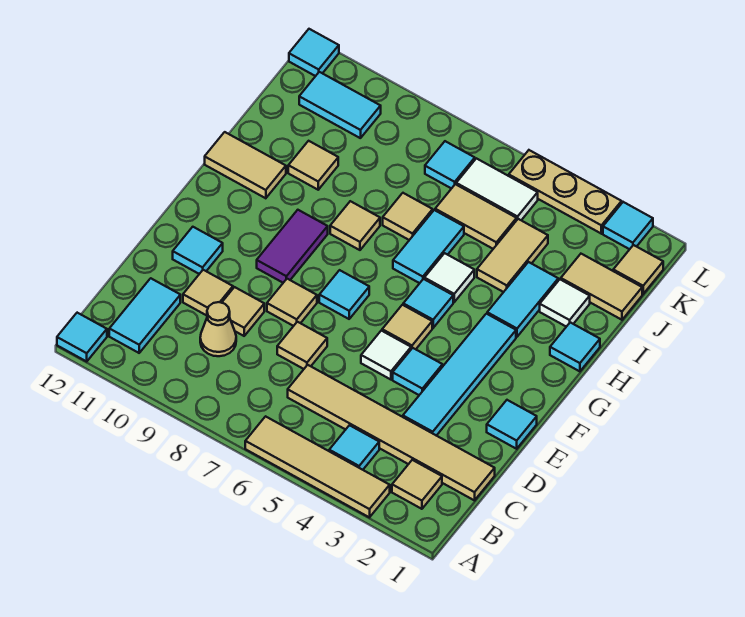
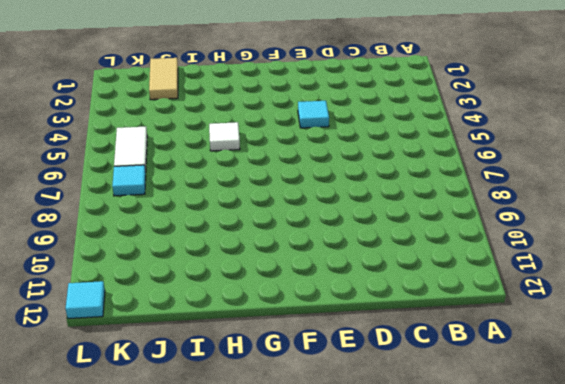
none -> tan 1x4 tile [245,416,390,517]
none -> cyan 1x1 tile [57,313,107,361]
none -> tan 1x1 tile [392,460,442,509]
none -> cyan 1x1 tile [329,425,379,470]

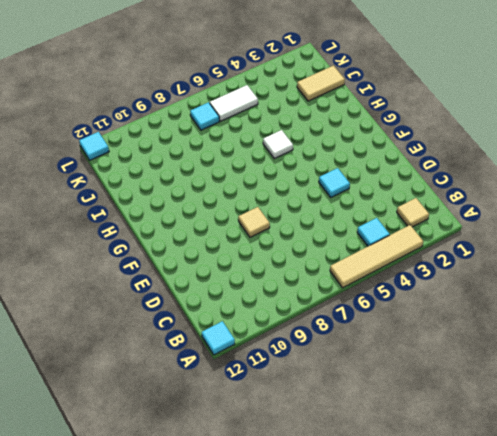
none -> cyan 1x2 tile [109,278,180,353]
none -> tan 1x6 tile [288,365,495,500]
none -> tan 1x1 cone [200,302,236,356]
none -> cyan 1x4 tile [403,314,516,436]

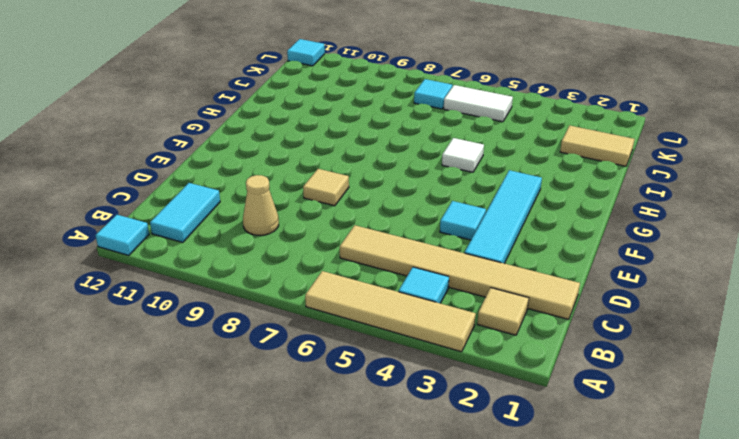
none -> tan 1x1 tile [277,322,327,369]
none -> tan 1x1 tile [222,287,264,336]
none -> tan 1x1 tile [183,270,233,315]
none -> cyan 1x1 tile [487,400,537,449]

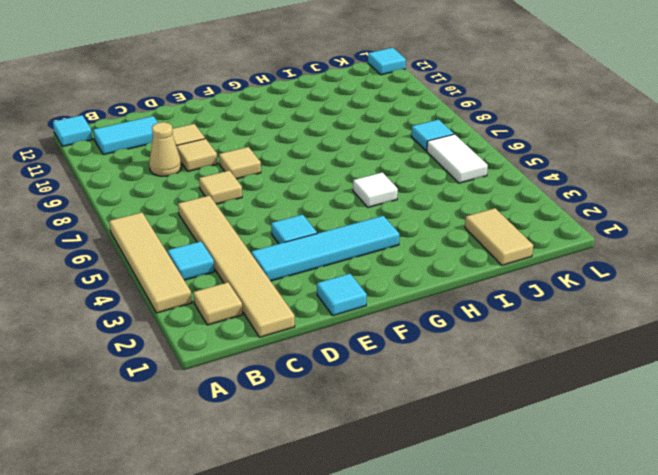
none -> white 1x1 tile [361,331,411,380]
none -> cyan 1x1 tile [173,227,223,274]
none -> tan 1x1 tile [382,305,432,349]
none -> cyan 1x1 tile [319,270,369,319]

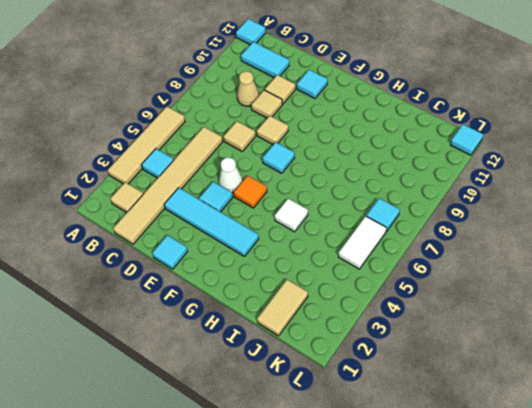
white 1x1 cone [219,158,242,193] -> white 1x1 tile [361,331,411,380]
orange 1x1 tile [234,176,267,208] -> tan 1x1 tile [382,305,432,349]
none -> purple 1x2 tile [257,210,328,283]
none -> cyan 1x1 tile [403,279,453,328]
none -> cyan 1x1 tile [550,322,600,371]
none -> cyan 1x2 tile [487,262,558,337]

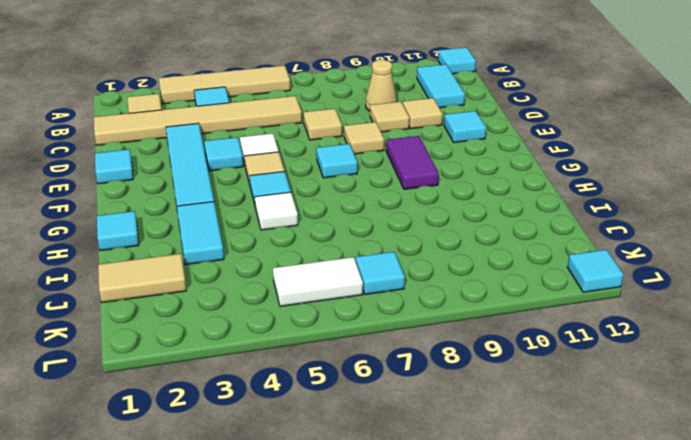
none -> cyan 1x2 tile [393,210,464,283]
none -> tan 1x1 tile [330,201,380,250]
none -> tan 1x2 tile [205,132,286,198]
none -> white 1x1 tile [540,279,590,327]

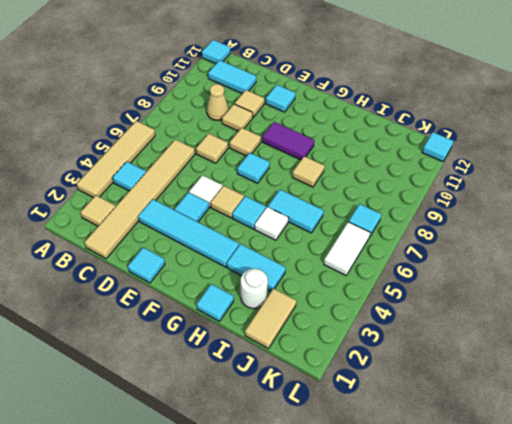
white 1x1 round brick [241,269,268,309] -> white 1x1 tile [540,279,590,327]
none -> tan 1x2 tile [205,132,286,198]
none -> tan 1x2 tile [477,219,548,292]
none -> tan 1x1 tile [383,193,433,240]
none -> tan 1x1 tile [288,141,338,190]

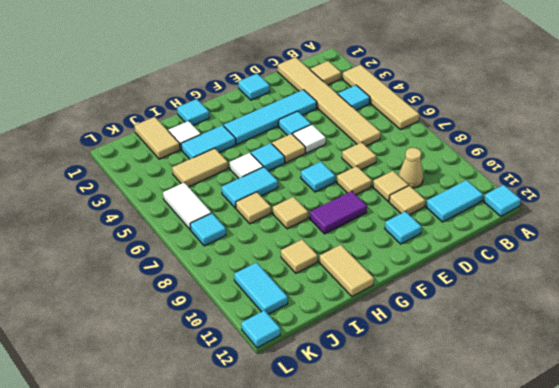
none -> tan 1x2 tile [435,184,517,249]
none -> tan 1x1 tile [613,245,663,294]
none -> cyan 1x1 tile [603,202,653,249]
none -> tan 1x3 plate [509,150,622,234]

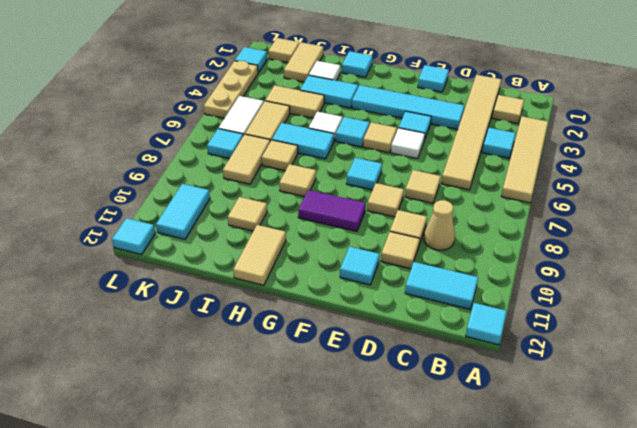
tan 1x2 tile [223,134,270,184] -> none

